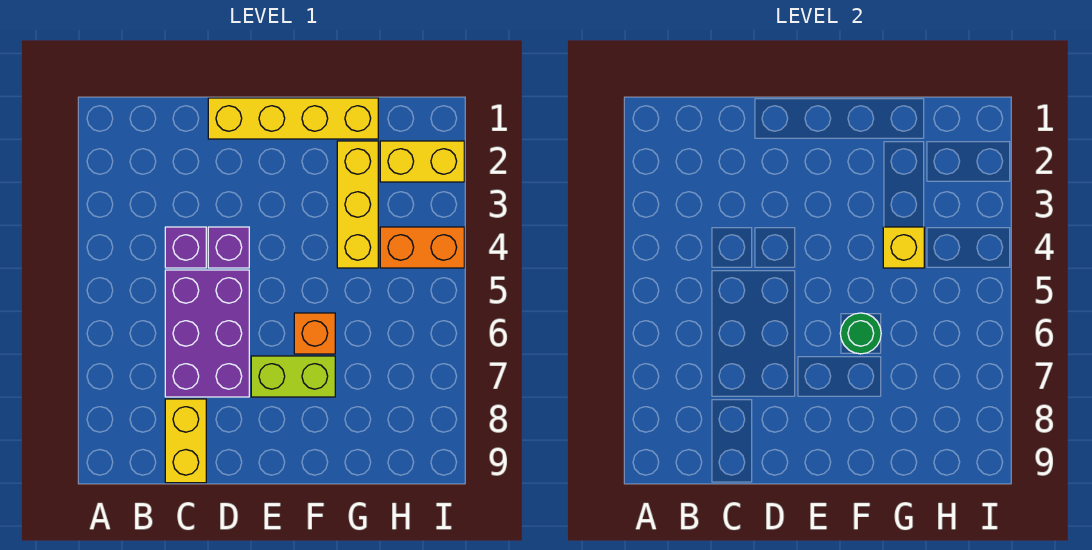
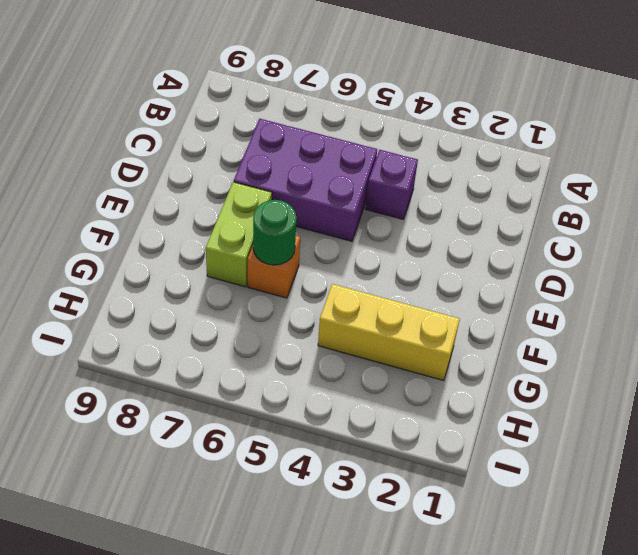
none -> yellow 1x2 brick [165,399,206,483]
none -> yellow 1x4 brick [208,98,378,139]
none -> purple 1x1 brick [208,227,249,268]

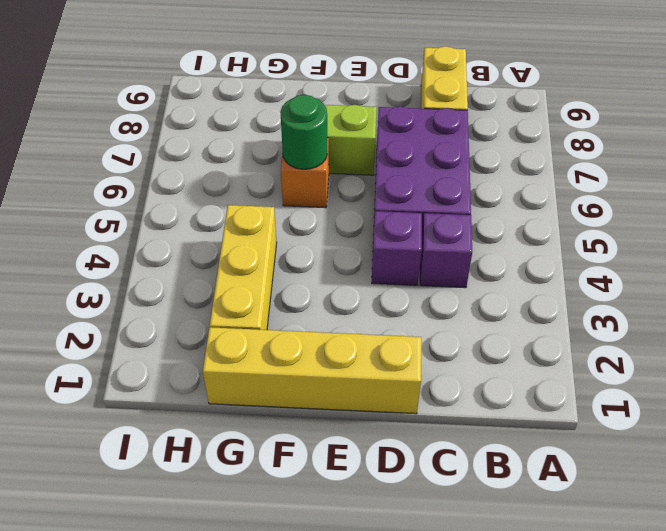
none -> yellow 1x2 brick [380,141,464,182]
none -> orange 1x2 brick [380,227,464,268]
none -> yellow 1x1 brick [883,227,924,268]

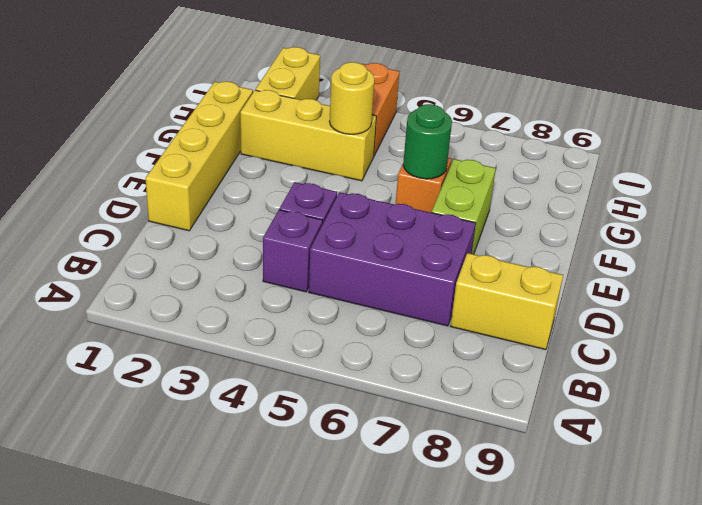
yellow 1x1 round brick [329,62,374,134] -> yellow 1x1 brick [883,227,924,268]

